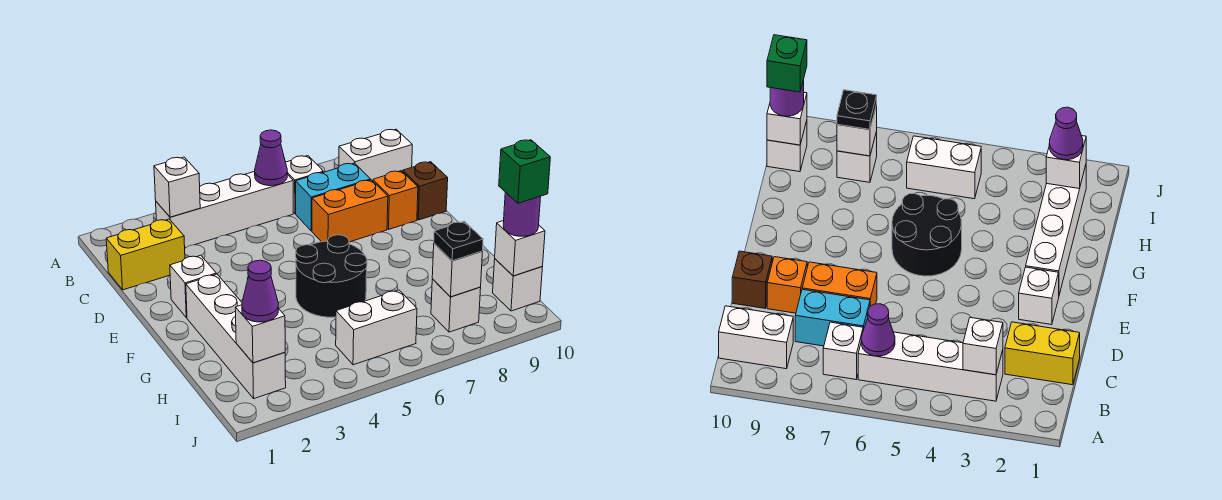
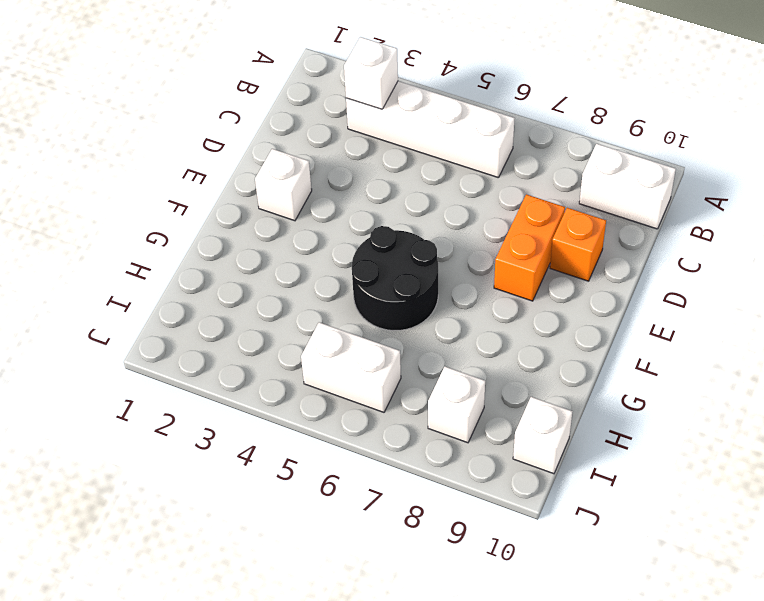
orange 1x2 brick [494,194,565,301] -> orange 1x2 brick turned to [312,180,388,242]
none -> white 1x1 brick [286,156,324,214]
none -> yellow 1x2 brick [106,219,185,290]
none -> cyan 1x2 brick [296,163,371,231]

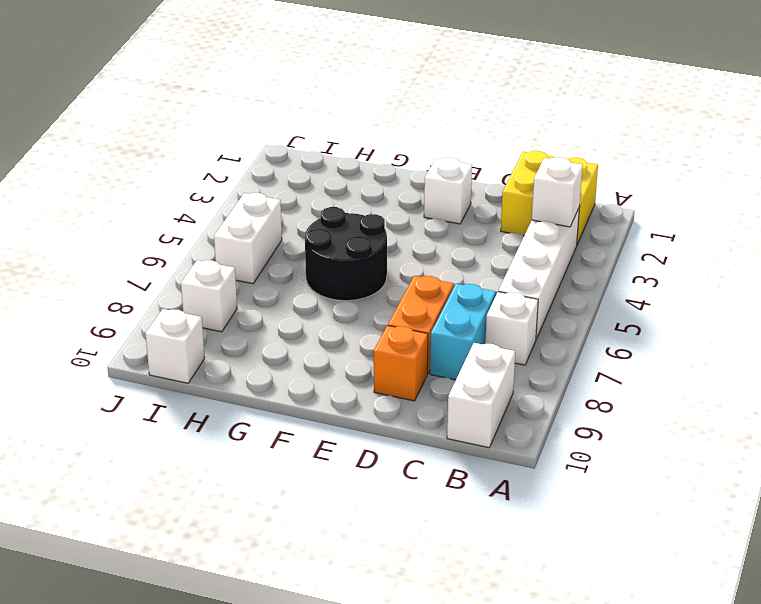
yellow 2x2 brick [501,151,598,244] -> yellow 1x2 brick [106,219,185,290]
none -> brown 1x1 brick [403,162,448,220]
none -> white 1x4 brick [186,274,286,399]
none -> purple 1x1 cone [255,130,287,186]

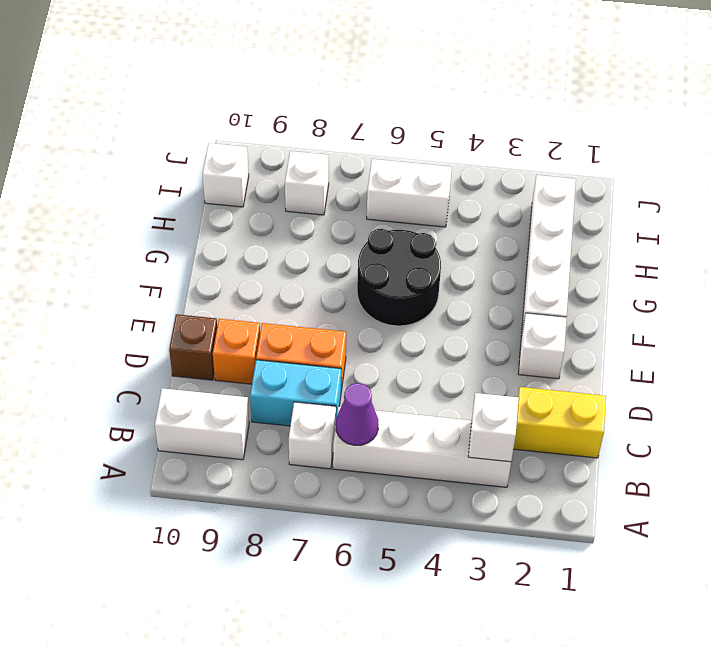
none -> white 1x1 brick [235,305,285,363]
none -> white 1x1 brick [432,243,483,297]
none -> white 1x1 brick [495,221,545,276]

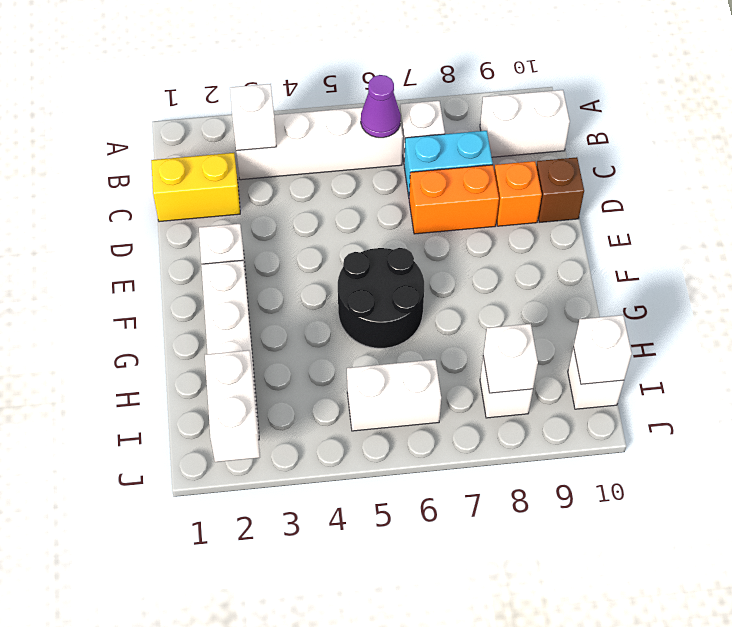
white 1x2 brick [205,350,260,462] -> white 1x1 brick [235,305,285,363]
none -> purple 1x1 cone [242,260,278,322]
none -> black 1x1 plate [434,221,483,261]
none -> purple 1x1 round brick [503,192,541,236]

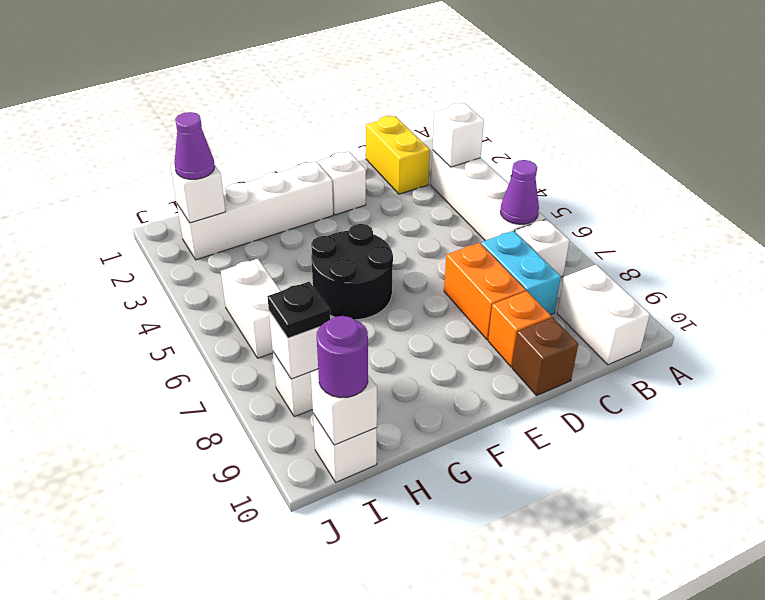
none -> green 1x1 brick [499,140,550,203]

